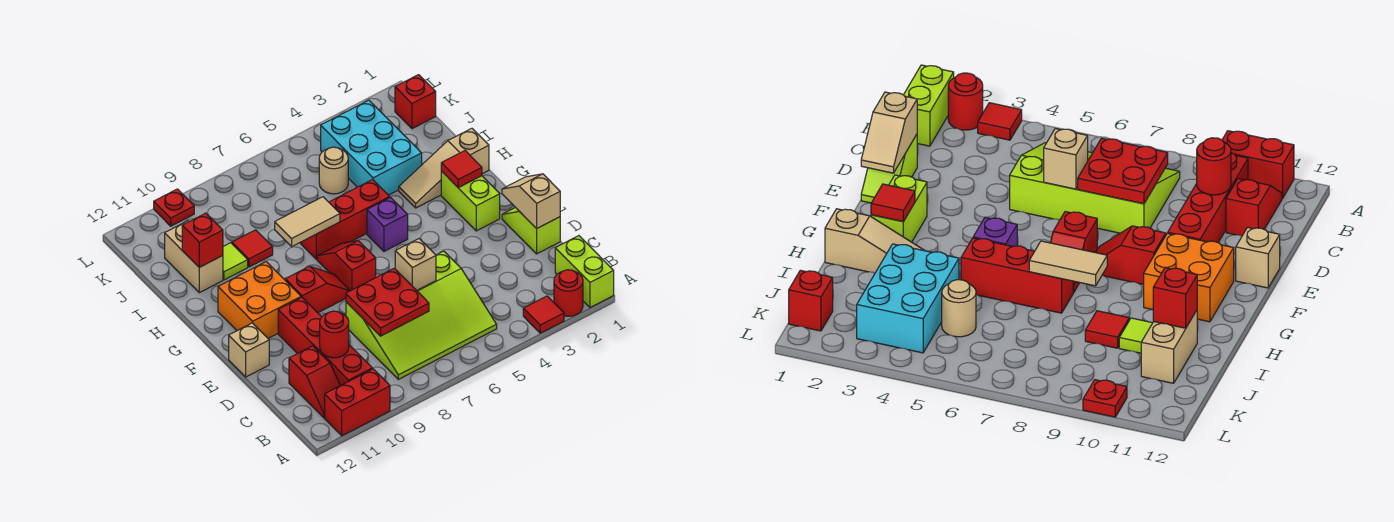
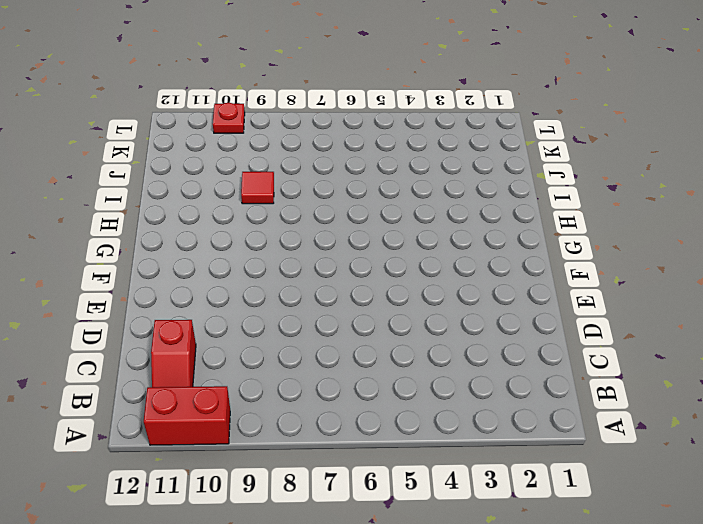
none -> lime 1x2 brick [555,236,614,308]
none -> red 1x1 round brick [554,270,583,316]
none -> red 1x1 tile [523,296,564,333]
none -> lime 3x4 slope [346,251,497,379]

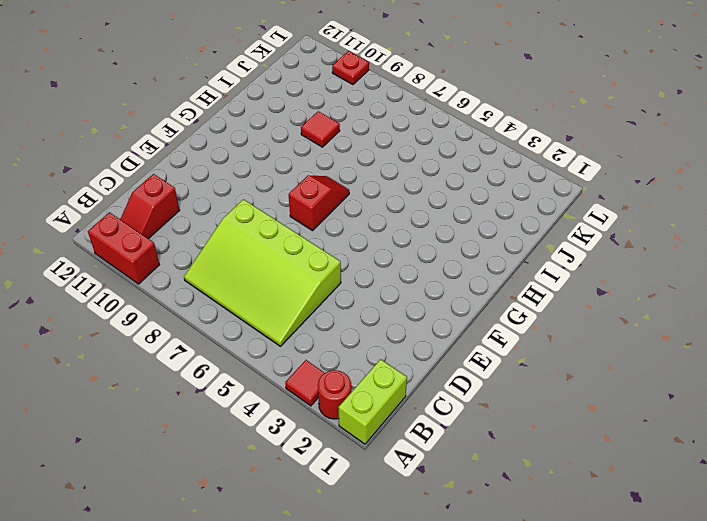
none -> red 1x4 brick [278,297,372,386]
none -> lime 1x2 slope [502,207,560,254]
none -> tan 1x1 brick [229,323,269,377]
none -> lime 1x2 brick [441,171,500,231]

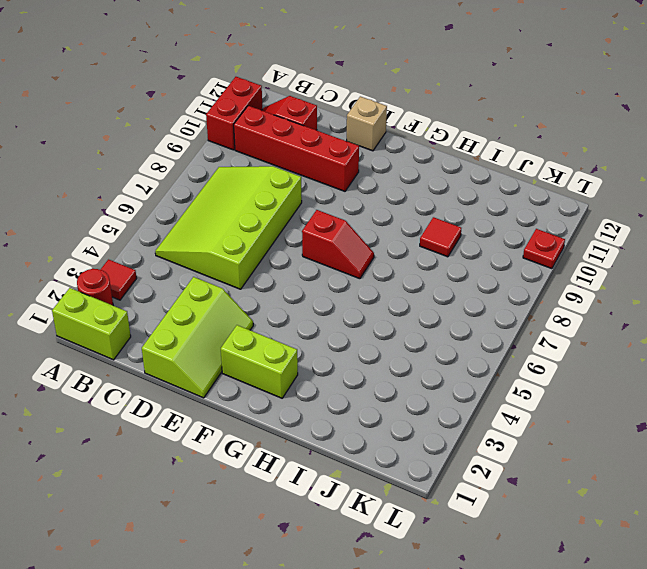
lime 2x3 slope [142,277,253,398] -> lime 1x2 slope [502,207,560,254]
none -> red 1x2 slope [285,266,350,313]
none -> orange 2x2 brick [218,262,301,338]
none -> purple 1x1 brick [367,198,408,251]
none -> tan 1x3 slope [399,128,489,208]

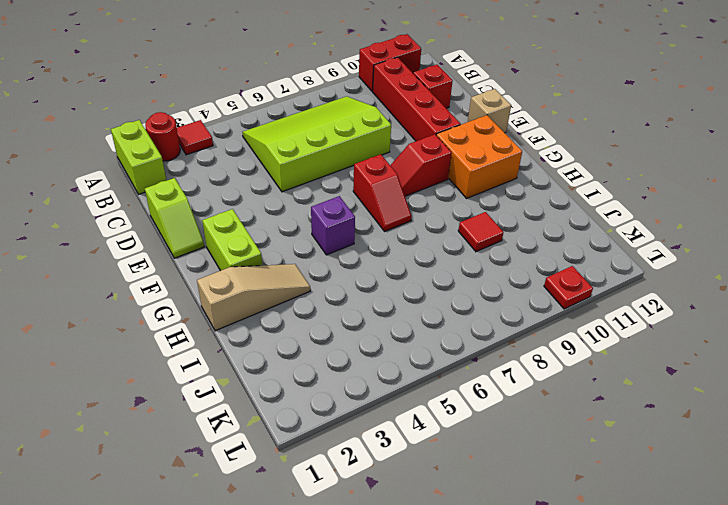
none -> red 1x3 brick [300,180,390,259]
none -> cyan 2x3 brick [321,100,422,195]
none -> lime 1x1 tile [223,243,248,280]
none -> tan 1x2 brick [165,221,223,293]

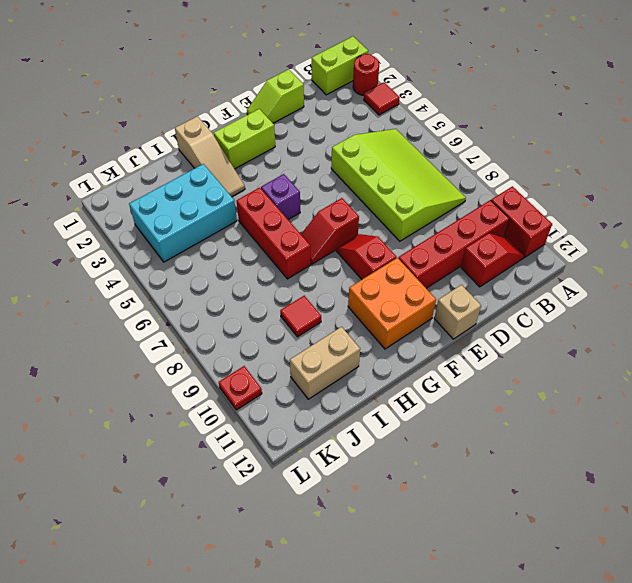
none -> lime 1x1 tile [223,243,248,280]
none -> tan 1x1 round brick [319,147,348,194]
none -> red 1x1 brick [395,75,436,129]
none -> red 2x2 plate [346,268,429,336]

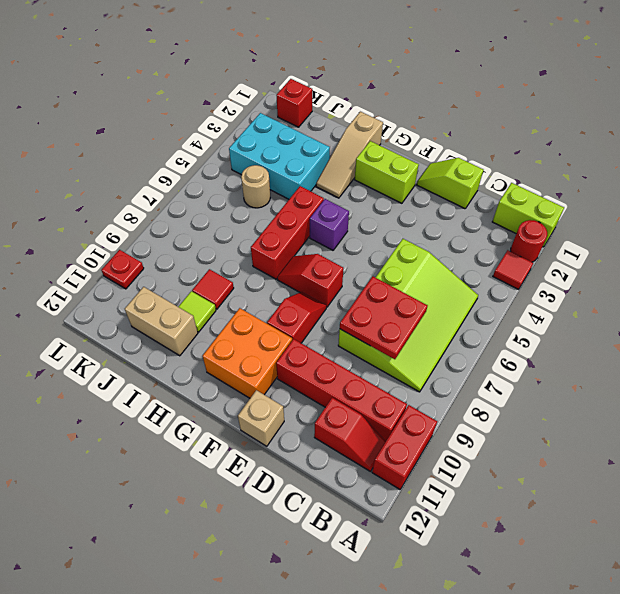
none -> red 1x1 round brick [320,311,349,358]
none -> tan 1x2 slope [502,174,560,229]
none -> tan 1x1 brick [395,239,436,290]
none -> red 1x1 tile [441,151,482,188]

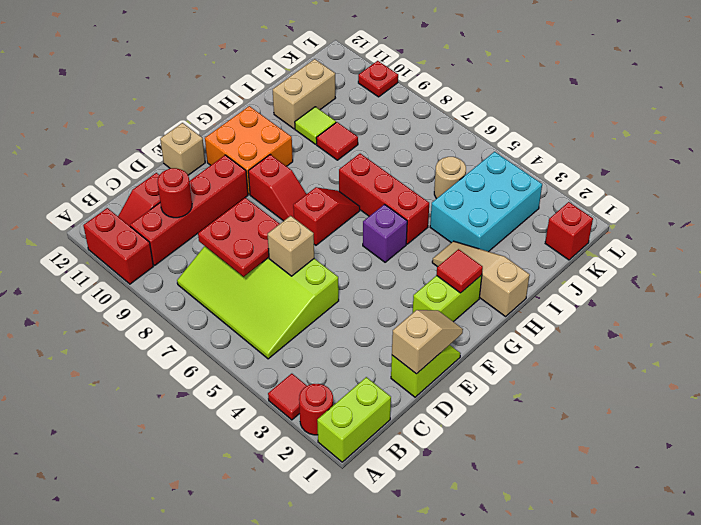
none -> tan 1x2 tile [275,197,340,246]
none -> red 1x1 brick [182,213,223,267]

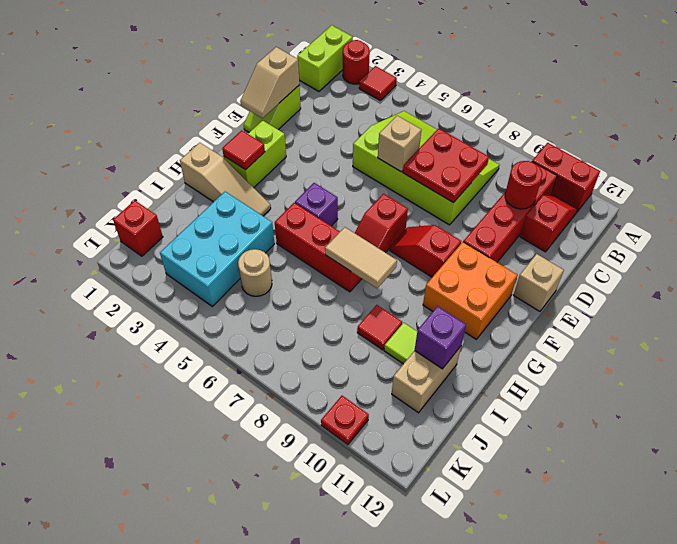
purple 1x1 brick [415,306,466,369] -> red 1x1 brick [182,213,223,267]

